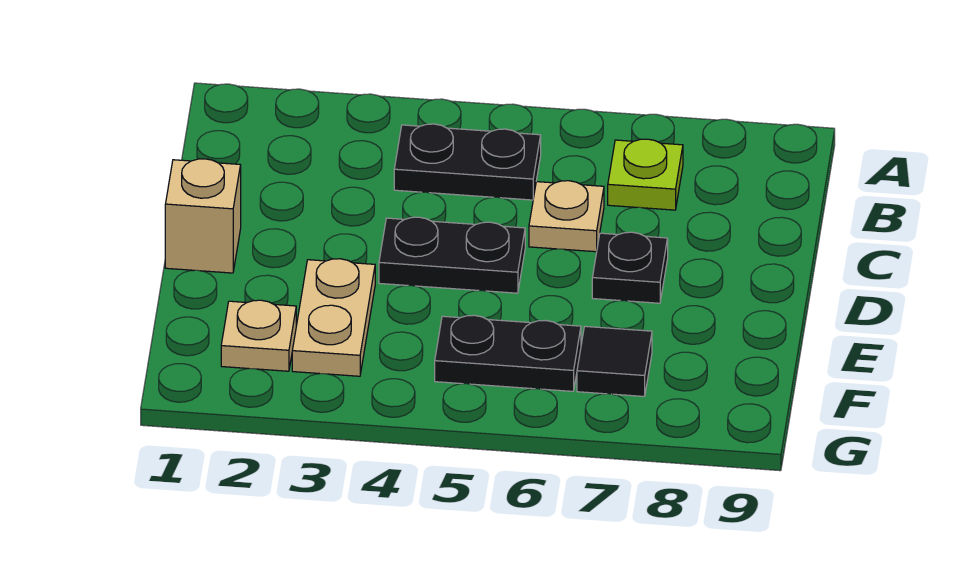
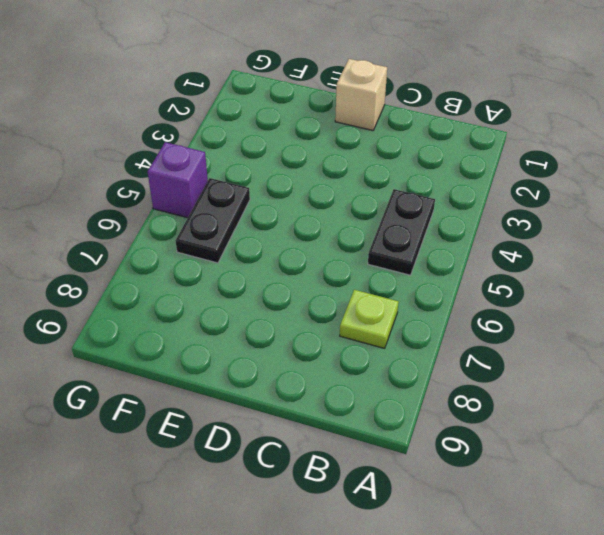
purple 1x1 brick [148,142,208,218] -> none
none -> tan 1x1 plate [529,181,604,252]
none -> black 1x2 plate [379,217,525,293]

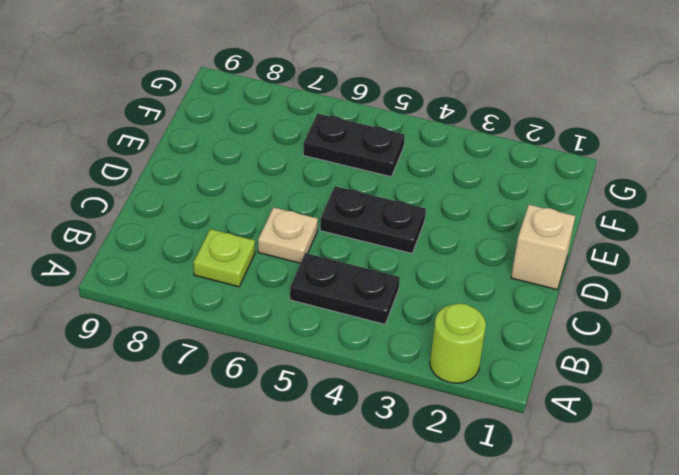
lime 1x1 round brick [430,304,486,383] -> none
none -> black 1x1 plate [592,232,668,303]
none -> tan 1x2 plate [292,259,375,376]

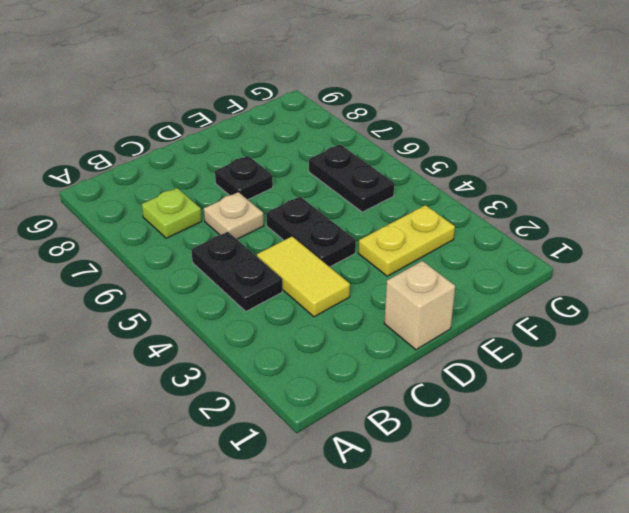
yellow 1x2 tile [257,237,350,317] -> none
yellow 1x2 plate [358,205,455,276] -> tan 1x2 plate [292,259,375,376]
none -> tan 1x1 plate [221,300,296,371]
none -> black 1x1 tile [577,326,652,396]

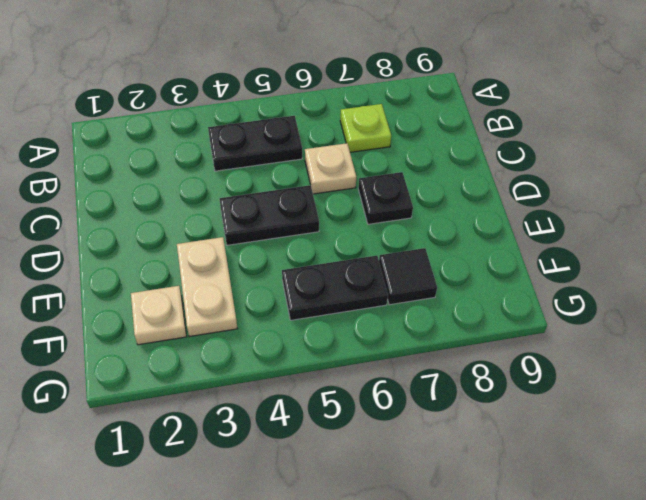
none -> tan 1x1 brick [165,159,241,273]

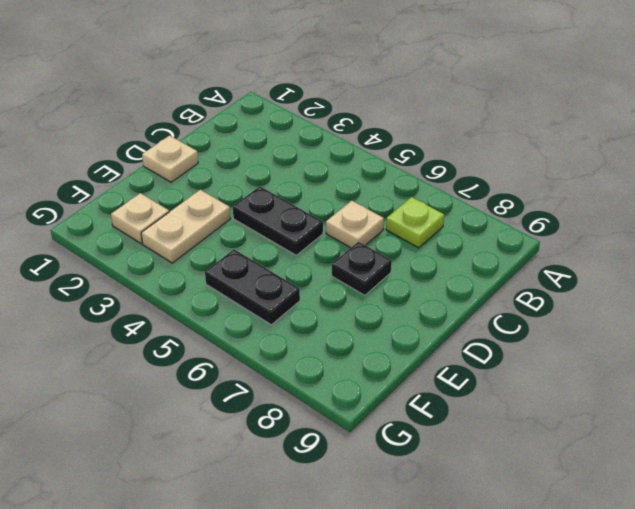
tan 1x1 plate [142,136,198,182] -> tan 1x1 brick [165,159,241,273]
none -> black 1x2 plate [394,124,541,200]
none -> black 1x1 tile [577,326,652,396]

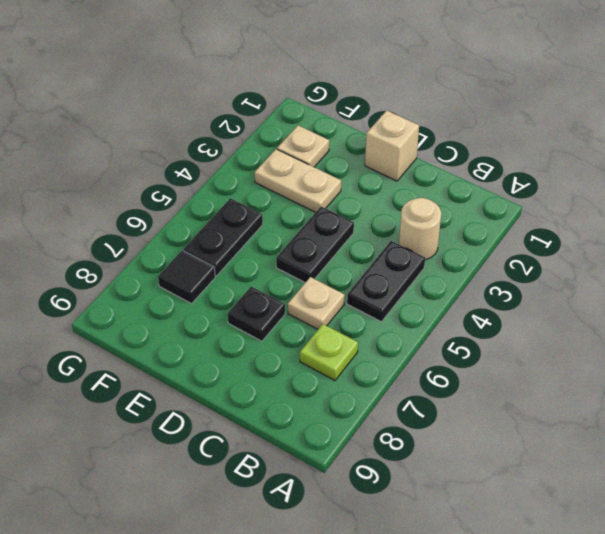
tan 1x1 round brick [399,198,441,260] -> none

